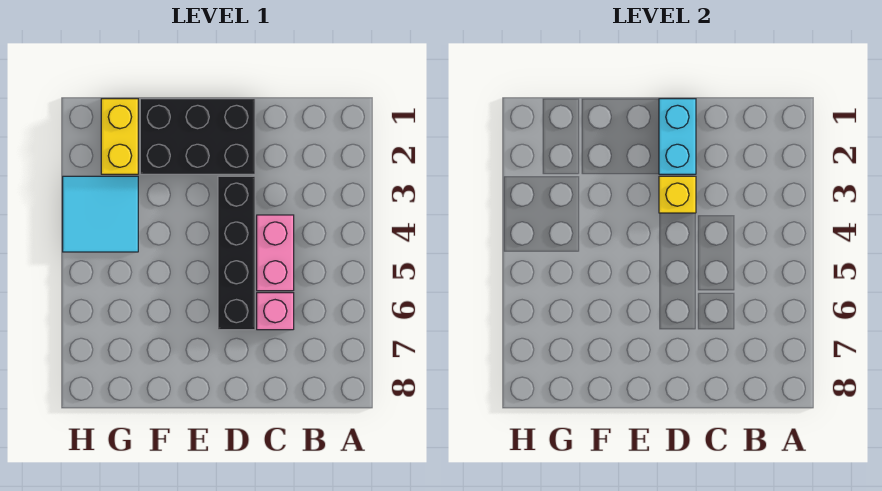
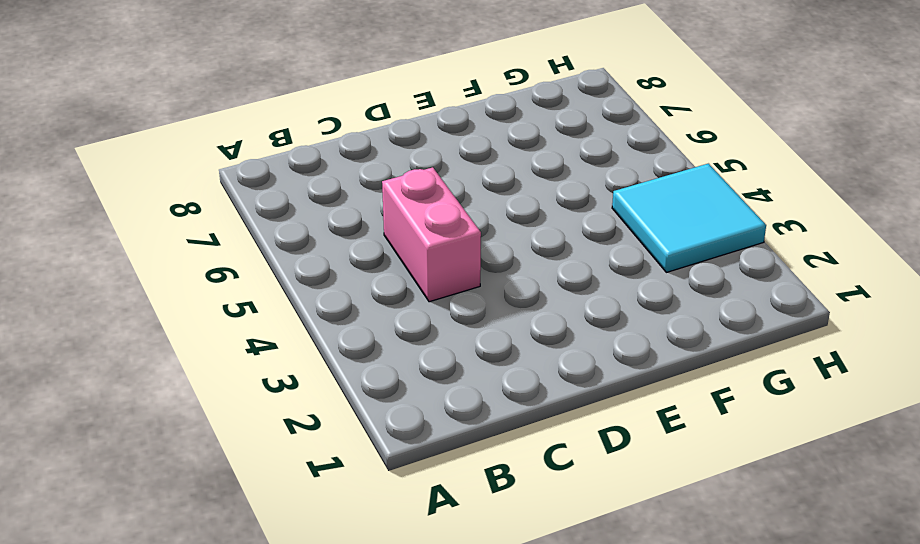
none -> pink 1x1 brick [257,293,294,330]
none -> black 2x3 brick [140,99,255,174]

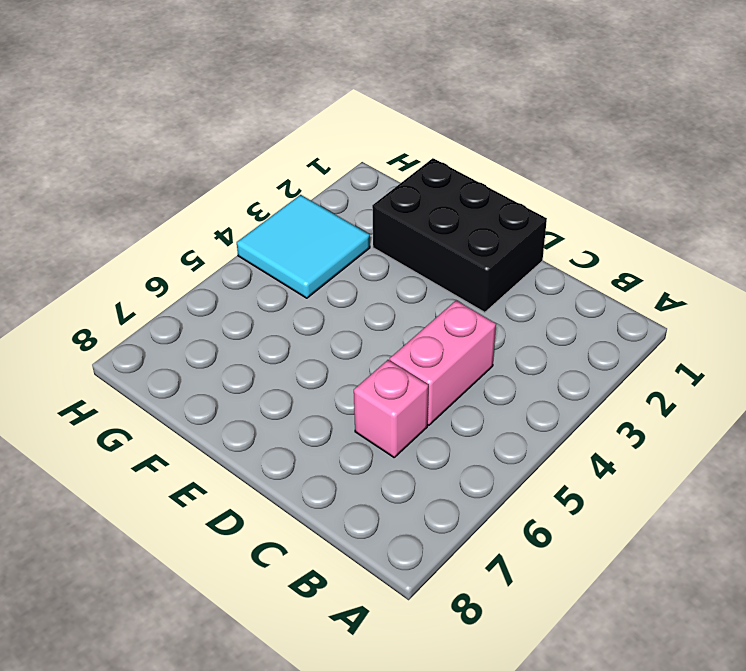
none -> black 1x4 brick [218,176,255,330]
none -> yellow 1x2 brick [101,99,138,174]

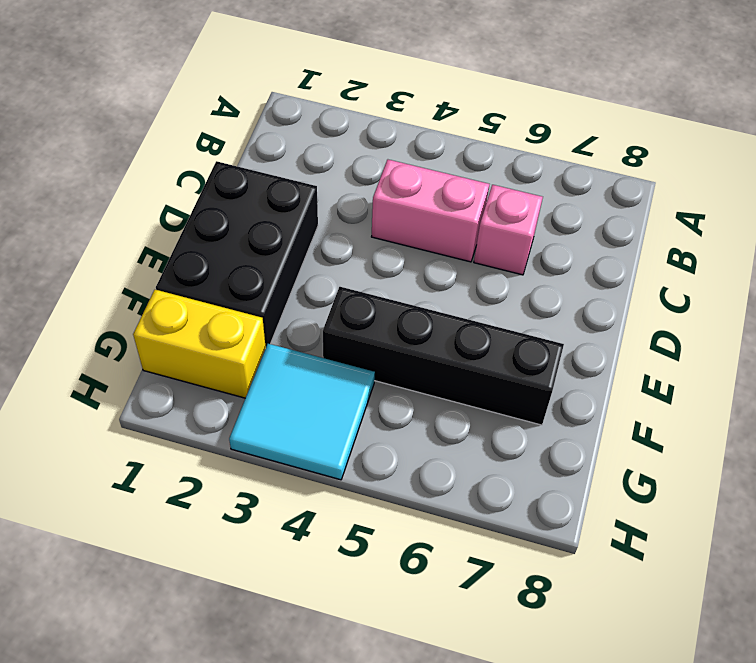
black 1x4 brick [323,287,564,425] -> black 1x4 brick moved to [218,176,255,330]
none -> cyan 1x2 brick [659,99,696,174]
none -> yellow 1x1 brick [659,176,696,213]

